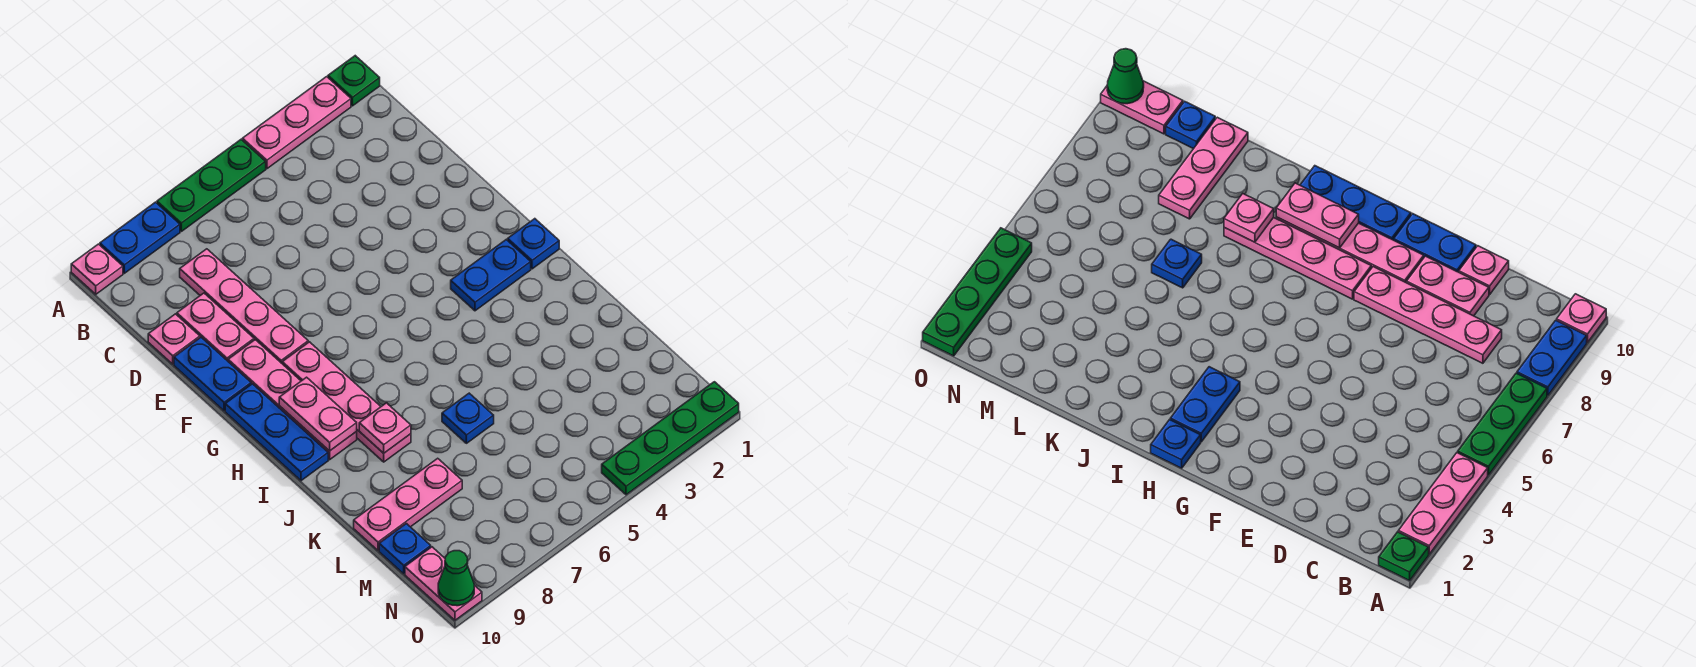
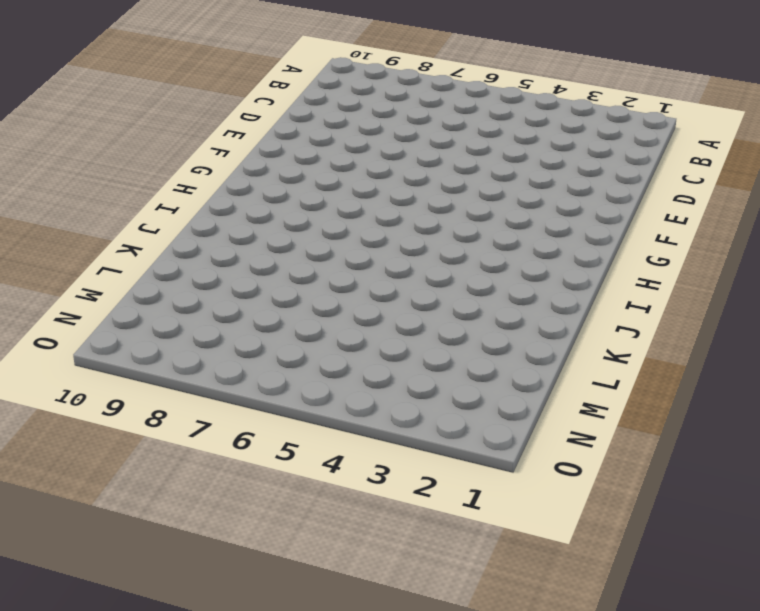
none -> green 1x1 plate [328,56,380,106]
none -> pink 1x3 plate [242,77,351,169]
none -> green 1x3 plate [157,140,266,231]

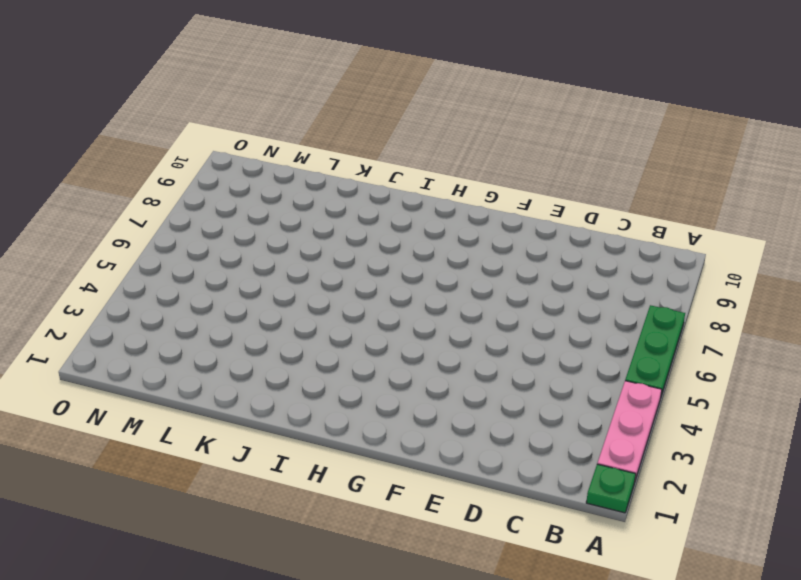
none -> blue 1x2 plate [100,202,180,273]
none -> pink 1x1 plate [71,244,123,294]
none -> pink 1x4 plate [180,249,308,363]

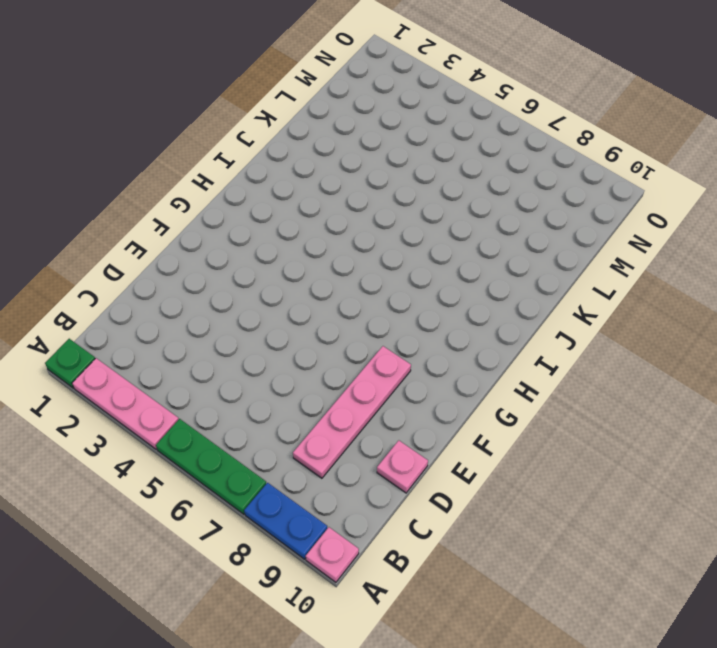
none -> pink 1x2 plate [177,293,254,361]
none -> blue 1x2 plate [174,337,251,411]
none -> pink 1x4 plate [228,340,357,460]

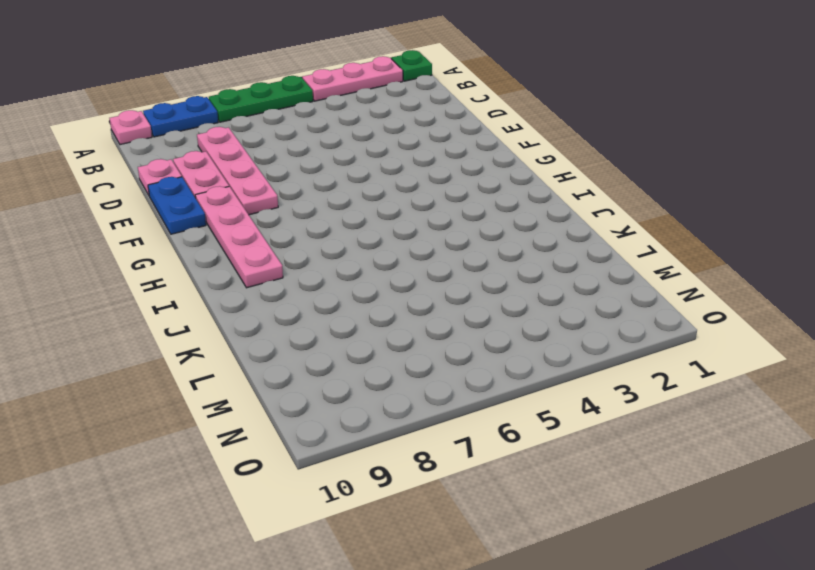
none -> pink 1x4 plate [282,342,411,462]
none -> blue 1x3 plate [225,384,328,481]
none -> blue 1x1 plate [508,219,559,269]

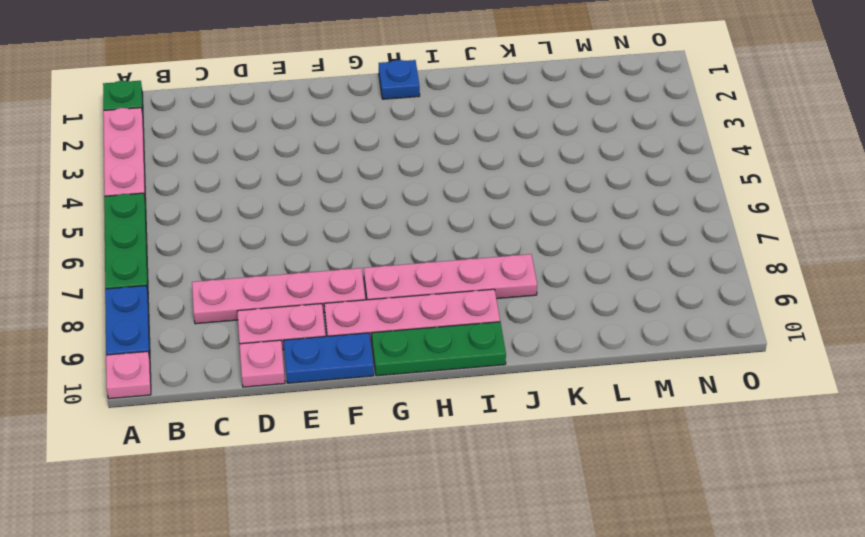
green 1x3 plate [372,322,506,376] -> blue 1x3 plate [225,384,328,481]
none -> blue 1x2 plate [451,240,531,311]
none -> blue 1x1 plate [442,393,494,443]
none -> pink 1x3 plate [354,458,462,550]

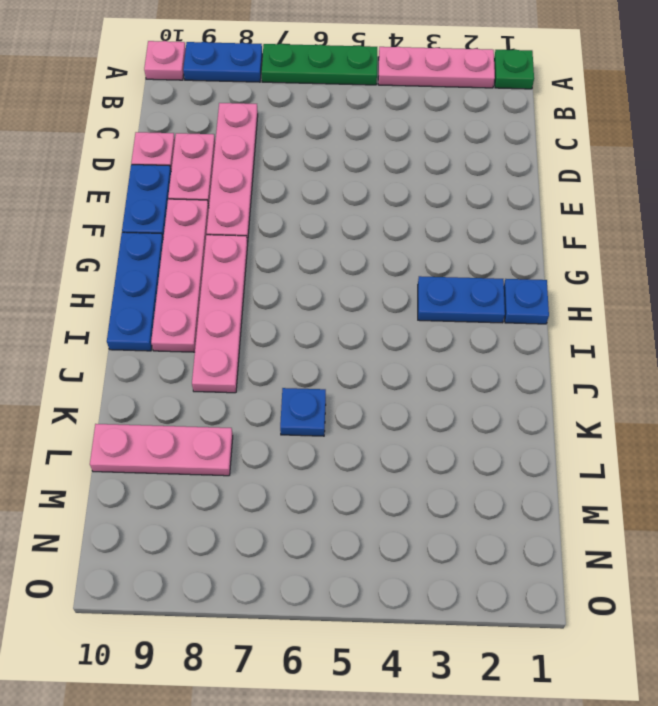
none -> blue 1x1 plate [379,524,431,574]
none -> pink 1x2 plate [405,547,482,620]
none -> green 1x4 plate [602,382,739,495]

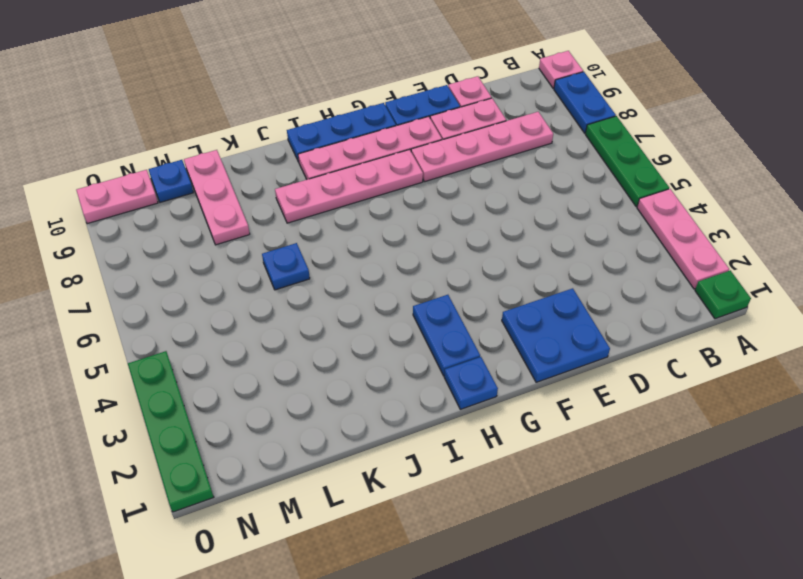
blue 2x2 plate [502,288,610,382] -> none
none -> pink 1x2 plate [279,377,357,451]
none -> pink 1x1 plate [359,403,411,453]
none -> green 1x1 cone [438,551,474,606]

